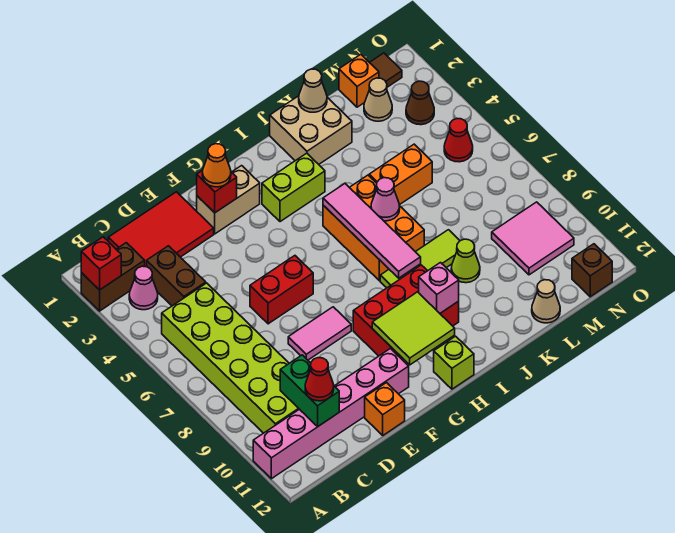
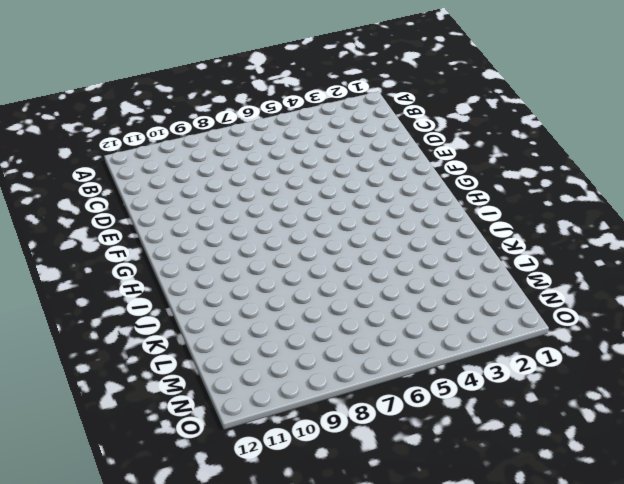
none -> brown 1x2 brick [81,243,145,311]
none -> pink 1x6 brick [253,348,409,479]
none -> pink 1x1 cone [129,266,158,310]
none -> lime 2x6 brick [162,283,299,433]

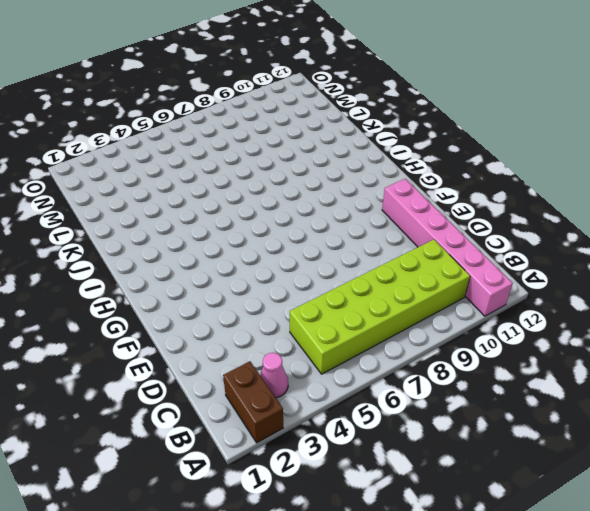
none -> red 2x3 tile [108,192,214,267]
none -> brown 1x2 brick [147,246,206,306]
none -> red 1x2 brick [250,256,313,324]
none -> pink 1x2 tile [288,307,351,360]

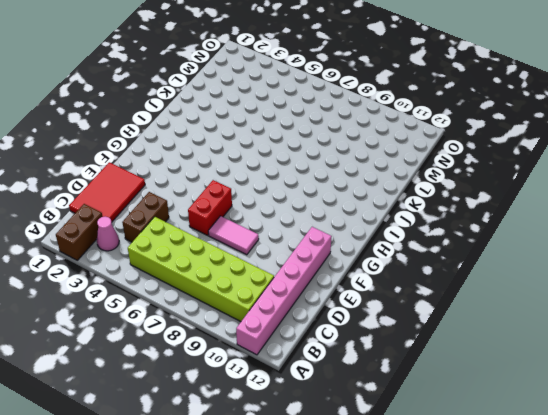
brown 1x2 brick [122,192,169,242] -> brown 1x2 brick turned to [147,246,206,306]
pink 1x2 tile [208,216,259,255] -> pink 1x2 tile turned to [288,307,351,360]
none -> orange 1x1 brick [365,383,405,435]
none -> tan 1x2 brick [197,166,260,234]
none -> red 2x3 brick [353,265,459,360]
none -> lime 1x2 brick [262,153,325,222]

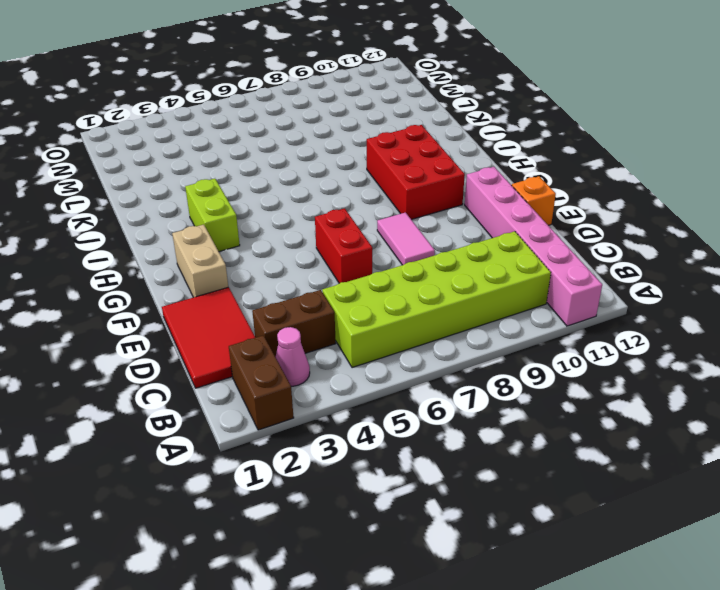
none -> lime 1x1 brick [434,336,474,389]
none -> orange 2x3 brick [323,175,424,281]
none -> lime 1x3 tile [380,230,460,288]
none -> tan 2x2 brick [270,96,352,164]

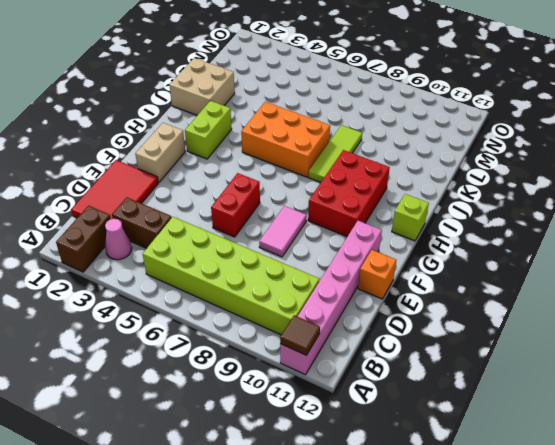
brown 1x1 tile [280,315,320,355] -> brown 1x1 tile moved to [369,53,402,87]
none -> orange 1x2 brick [369,144,432,205]
none -> lime 1x1 cone [451,239,480,283]
none -> tan 1x1 cone [532,280,560,323]
none -> orange 1x1 brick [339,54,379,107]

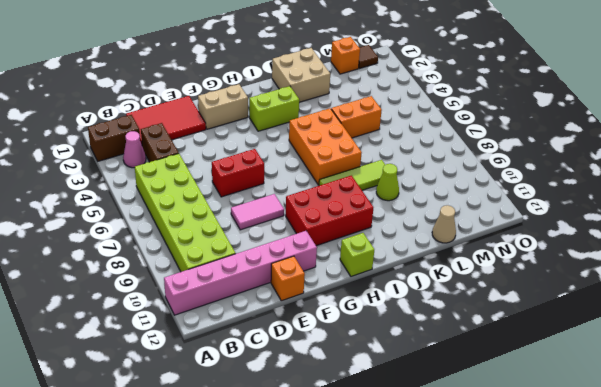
none -> tan 1x1 cone [364,78,392,121]
none -> pink 2x2 tile [492,202,574,275]
none -> brown 1x1 cone [406,81,434,125]
none -> red 1x1 cone [444,119,473,162]

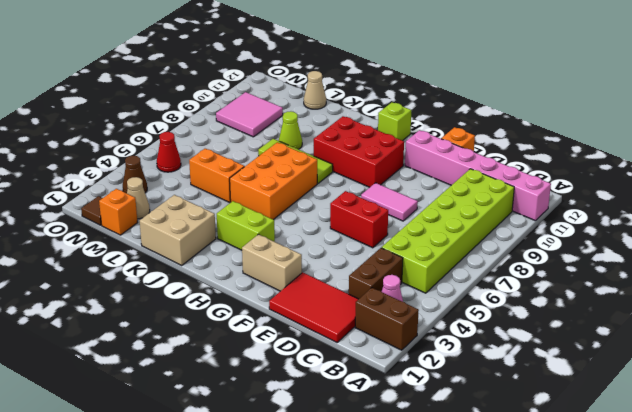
none -> brown 1x1 brick [572,244,612,297]
none -> red 1x1 brick [81,237,121,290]
none -> green 1x2 brick [280,355,339,426]
none -> red 1x1 brick [197,170,237,213]

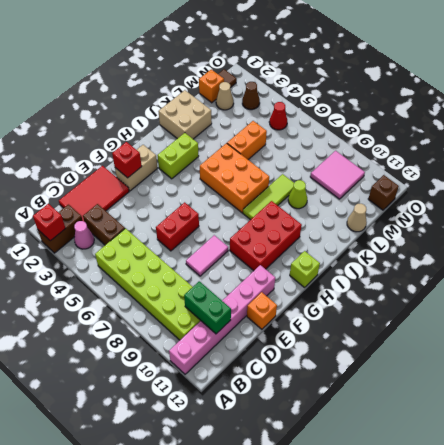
none -> lime 2x2 tile [372,292,455,365]
none -> pink 1x4 tile [323,184,421,278]
none -> pink 1x1 brick [419,263,459,313]
none -> pink 1x1 cone [371,178,400,221]

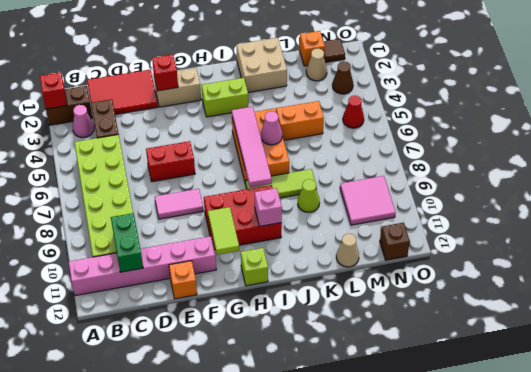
lime 1x2 tile [208,207,239,255] -> lime 2x2 tile [372,292,455,365]
none -> tan 1x1 cone [299,69,327,112]
none -> red 1x1 cone [305,358,334,401]
none -> orange 1x1 cone [202,144,231,187]

